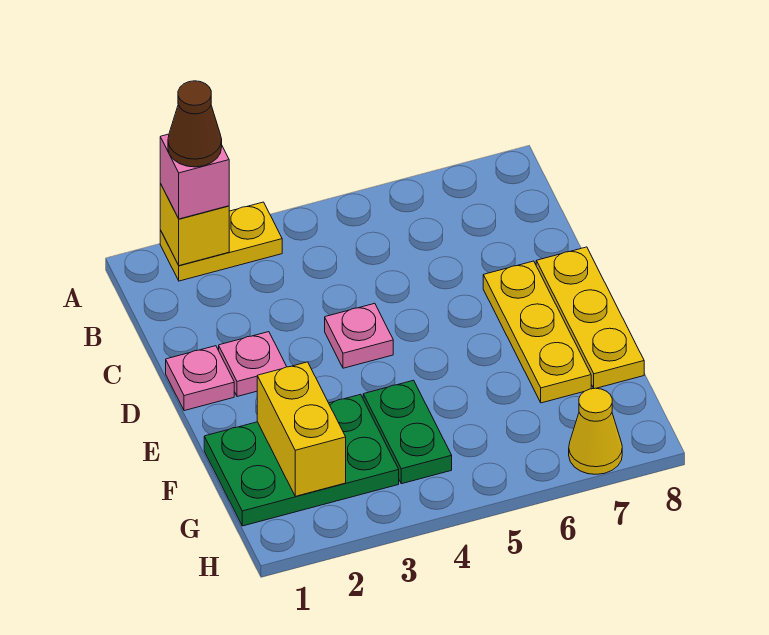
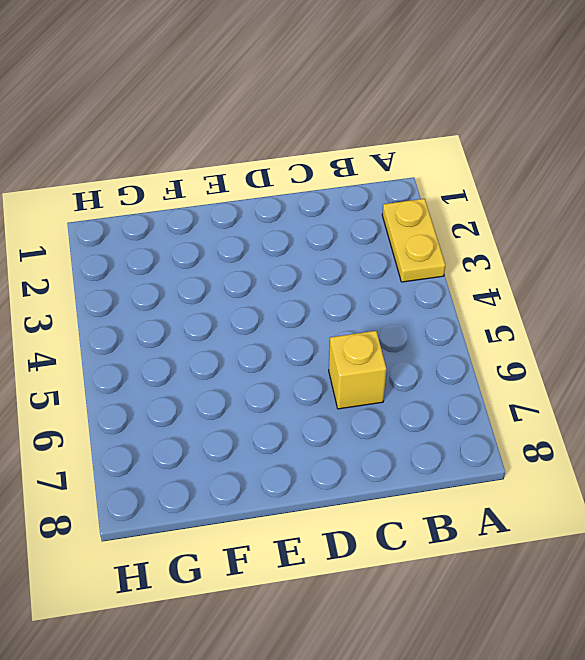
yellow 1x1 brick [329,331,386,409] -> yellow 1x1 brick moved to [160,184,229,266]
none -> pink 1x1 plate [166,346,234,411]
none -> pink 1x1 plate [219,332,287,397]
none -> pink 1x1 plate [325,303,393,368]

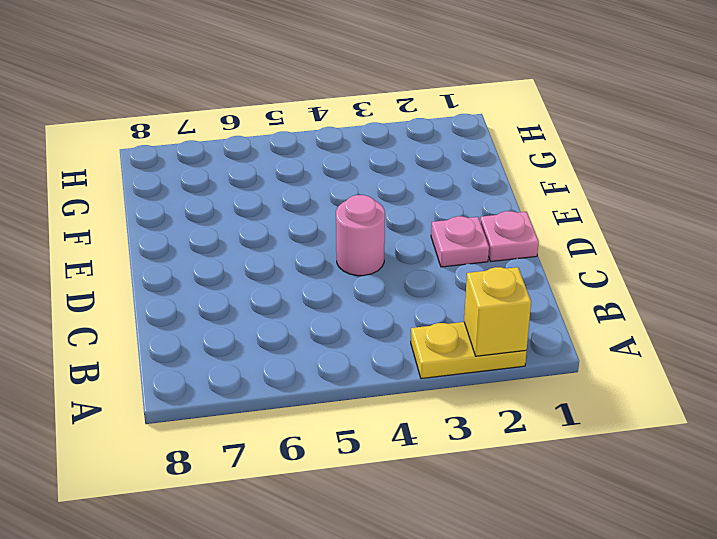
pink 1x1 round brick [336,195,385,276] -> pink 1x1 plate [325,303,393,368]
none -> yellow 1x3 plate [483,261,591,403]
none -> yellow 1x3 plate [536,247,644,389]
none -> green 2x3 plate [204,394,399,526]

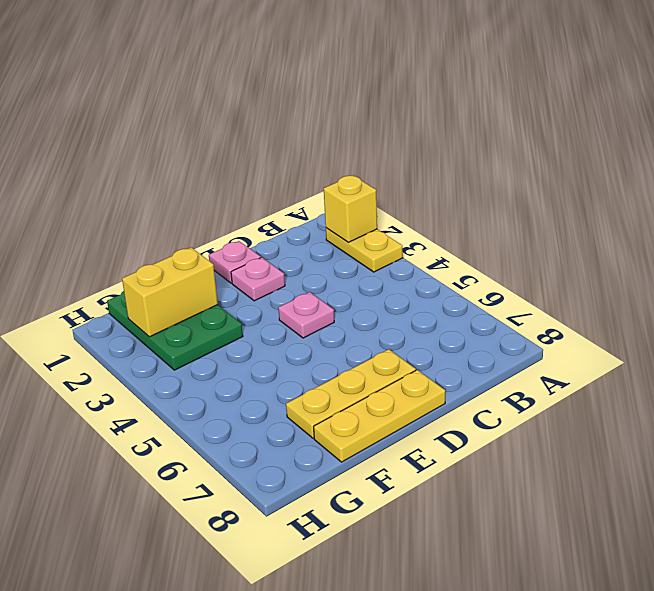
none -> green 1x2 plate [363,380,452,484]
none -> yellow 1x1 cone [569,388,622,474]
none -> pink 1x1 brick [160,134,229,219]

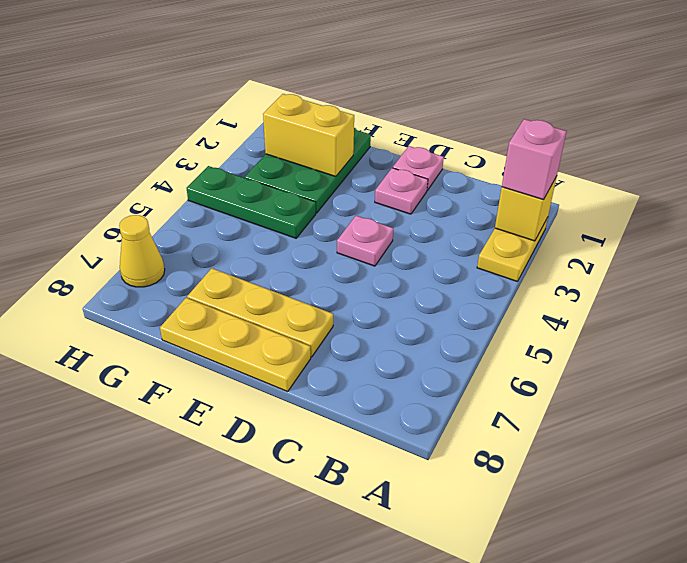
green 1x3 plate [187,166,316,238] -> green 1x2 plate [363,380,452,484]
none -> brown 1x1 cone [168,81,222,167]

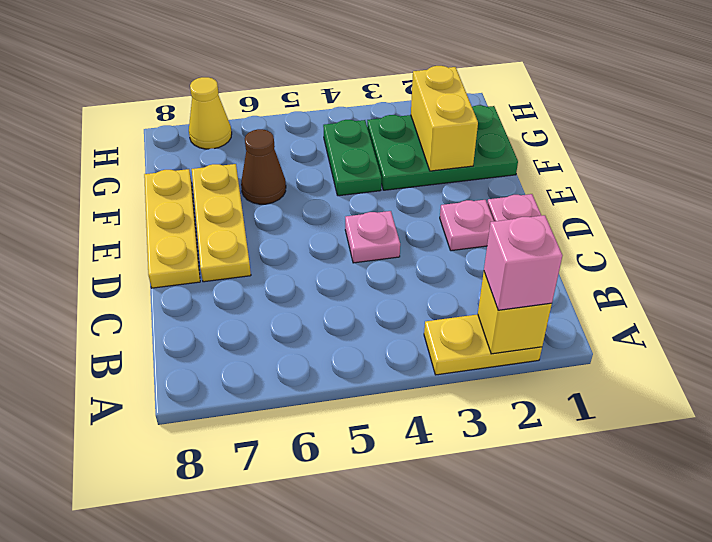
brown 1x1 cone [241,129,286,204] -> brown 1x1 cone moved to [168,81,222,167]

